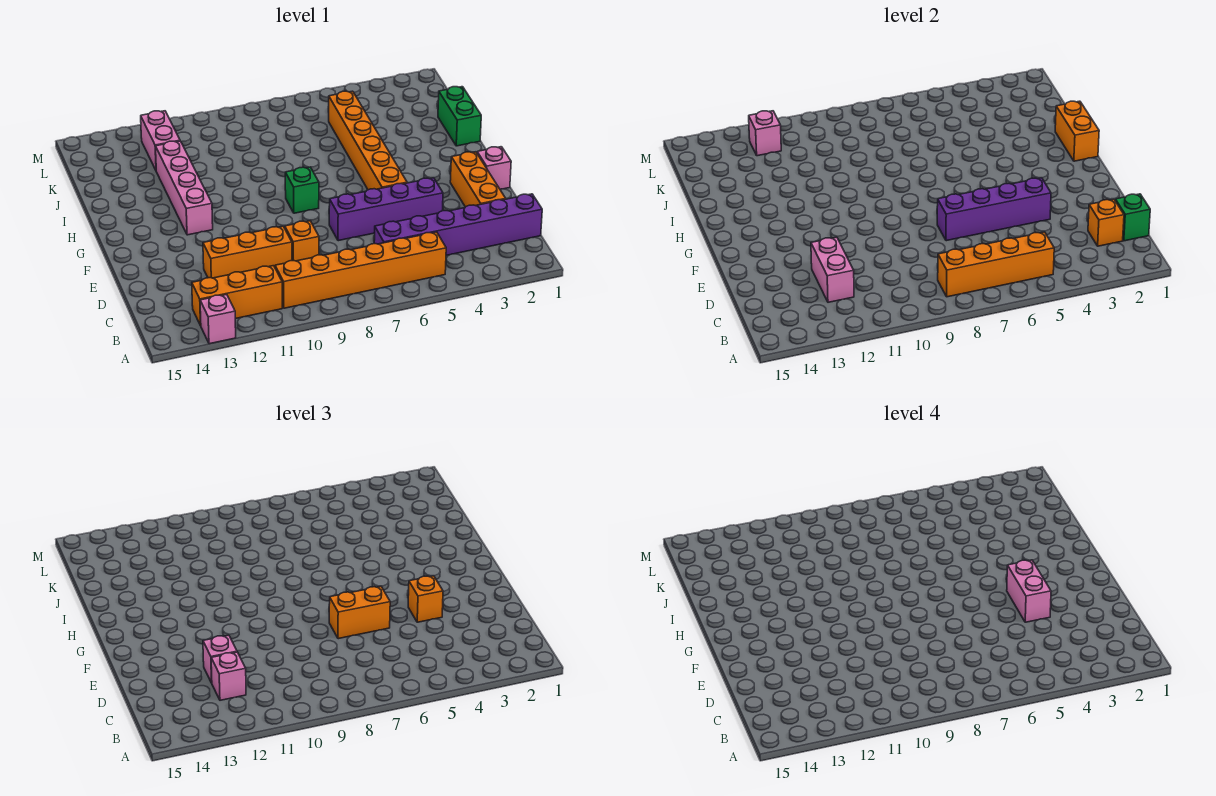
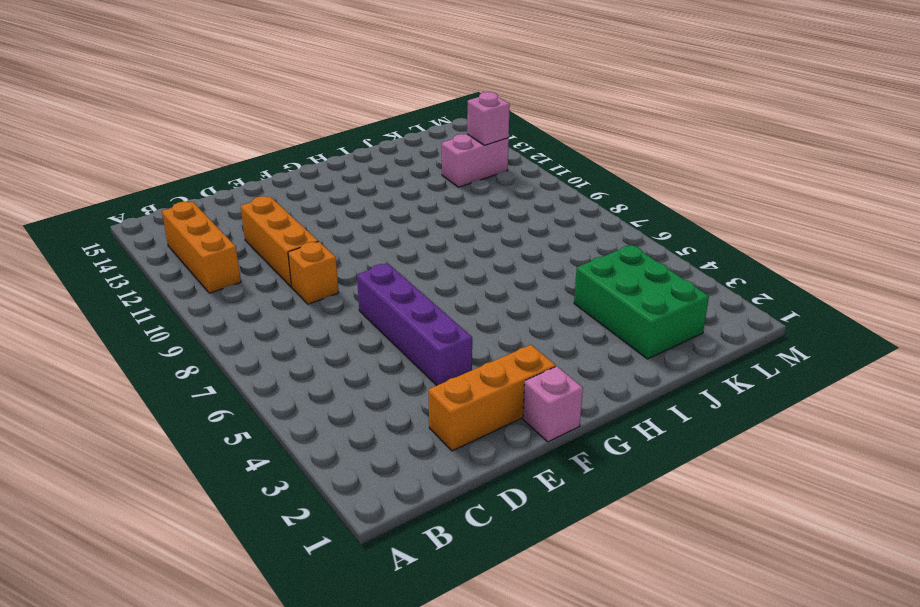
green 2x3 brick [574,245,709,359] -> none
none -> pink 1x1 brick [200,294,236,344]
none -> orange 1x6 brick [275,232,446,308]
none -> purple 1x6 brick [374,194,542,255]

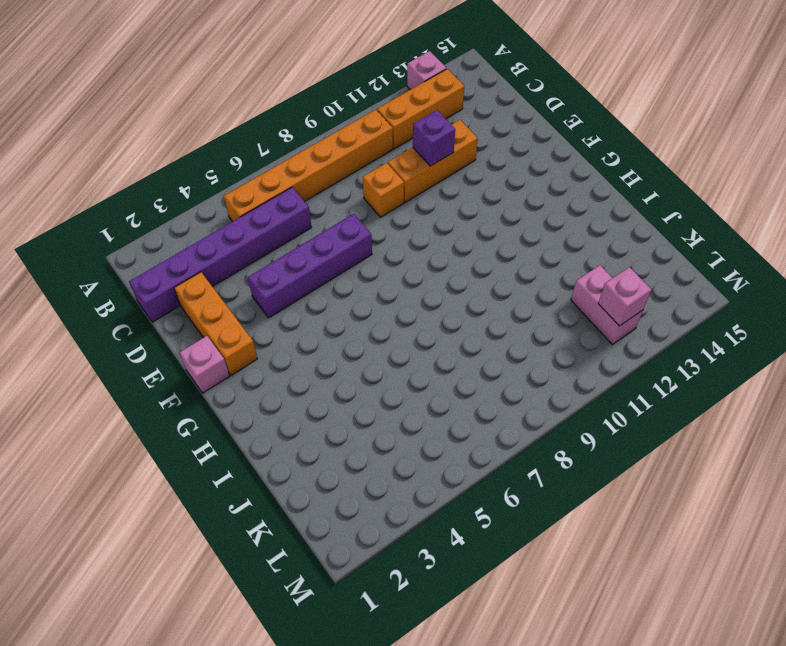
purple 1x1 brick [413,110,455,166] -> none
none -> orange 1x6 brick [328,91,407,190]
none -> green 1x1 brick [285,167,319,213]
none -> pink 1x4 brick [156,141,213,235]

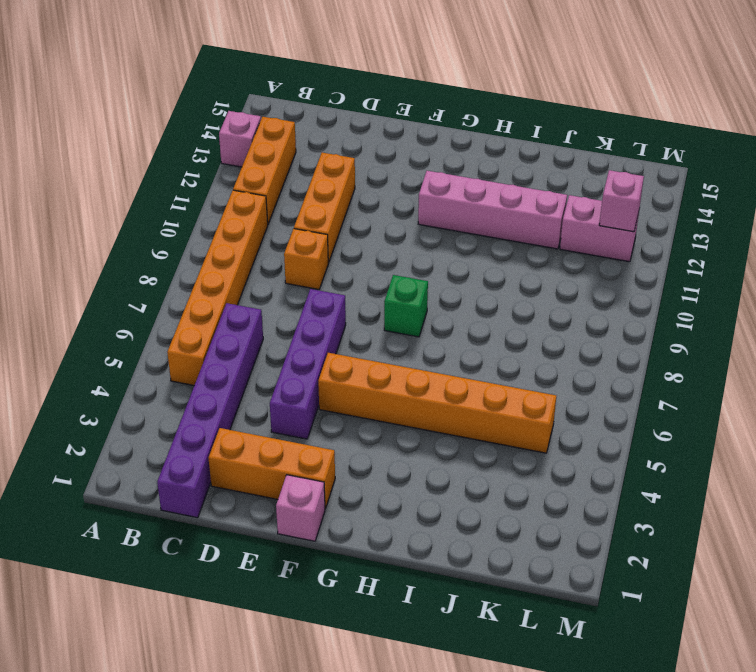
none -> green 1x2 brick [438,87,481,146]
none -> orange 1x4 brick [938,232,1054,297]
none -> green 1x1 brick [1115,194,1150,241]

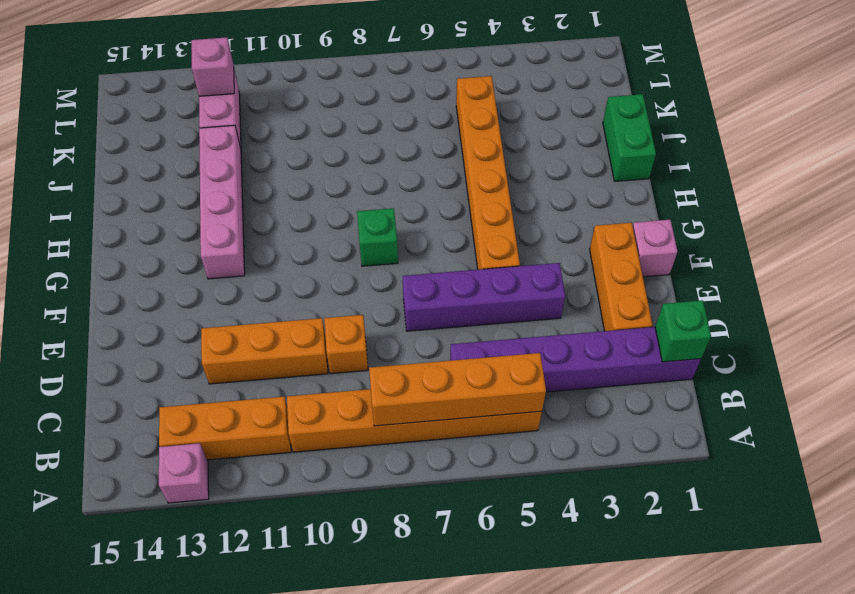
none -> orange 1x1 brick [1088,199,1124,246]
none -> pink 1x2 brick [811,237,854,302]
none -> purple 1x4 brick [937,178,1051,241]

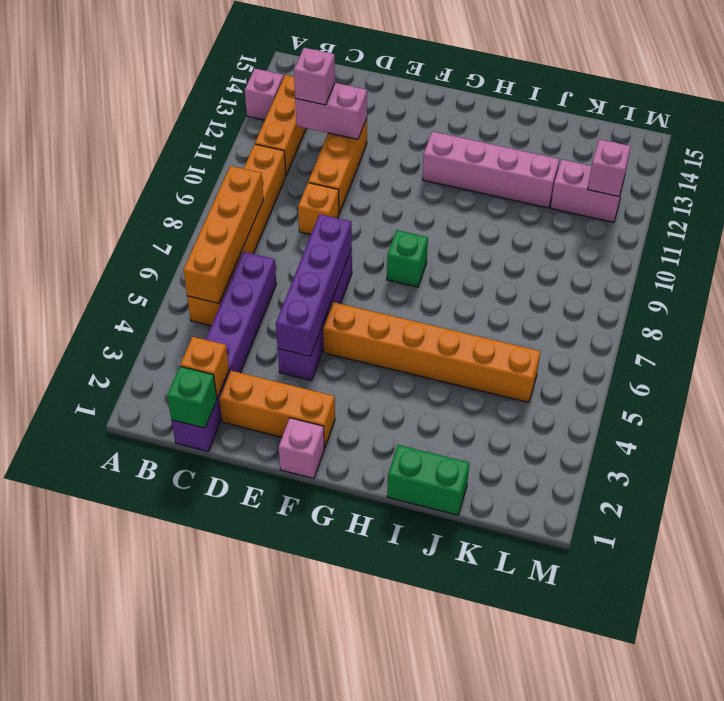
none -> orange 1x2 brick [1055,101,1099,161]
none -> pink 1x1 brick [203,635,237,683]
none -> orange 1x1 brick [408,576,443,622]

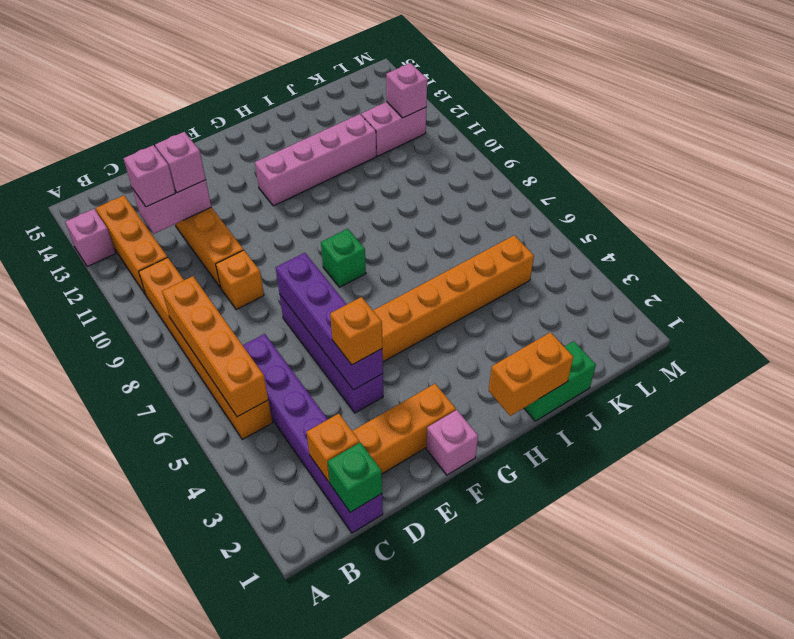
none -> orange 1x2 brick [329,586,390,639]
none -> pink 1x2 brick [1007,560,1051,622]

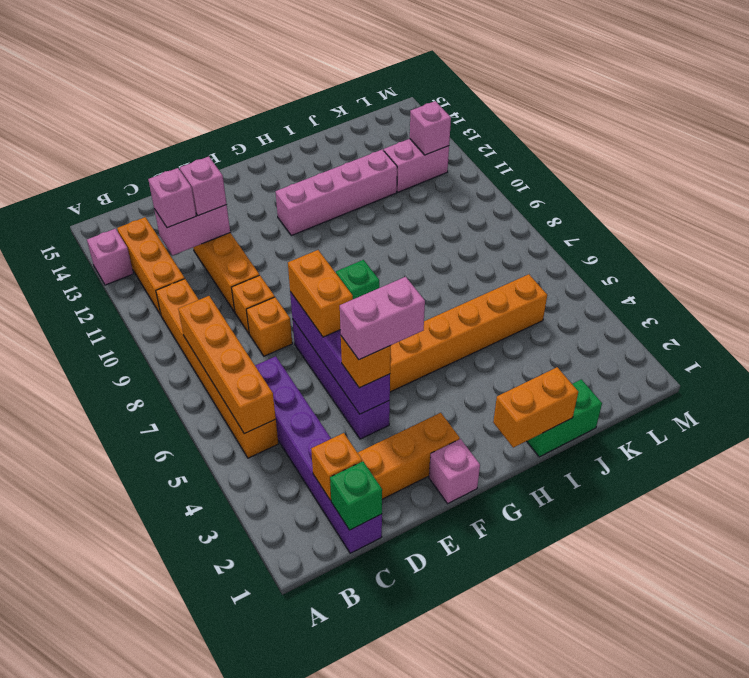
orange 1x1 brick [246,297,292,356] -> none

